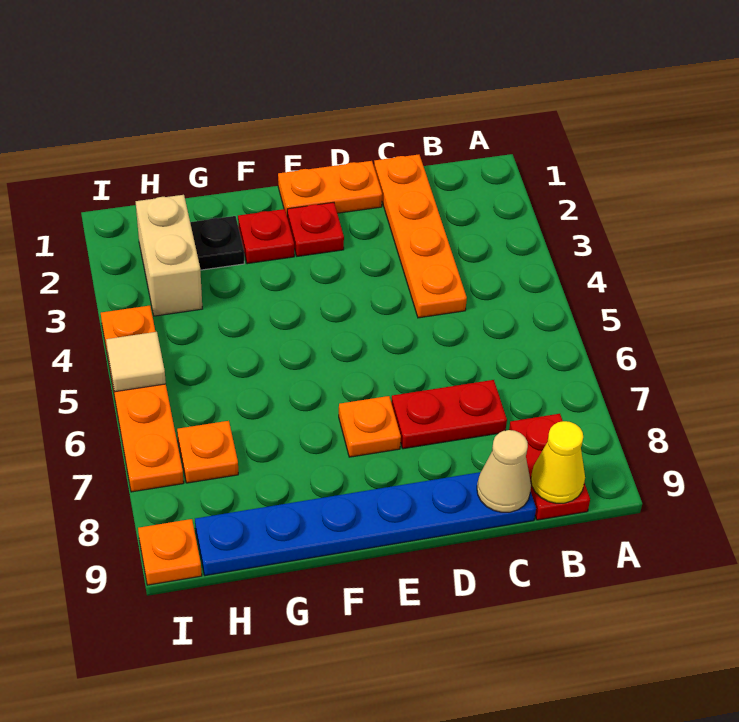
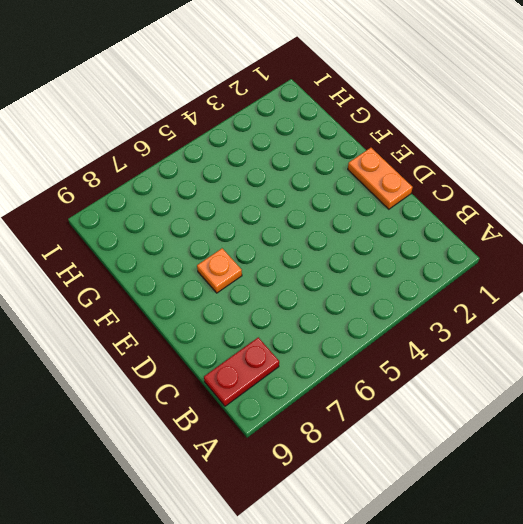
none -> orange 1x4 plate [374,154,467,318]
none -> red 1x2 plate [391,380,507,449]
none -> blue 1x6 plate [195,472,536,576]

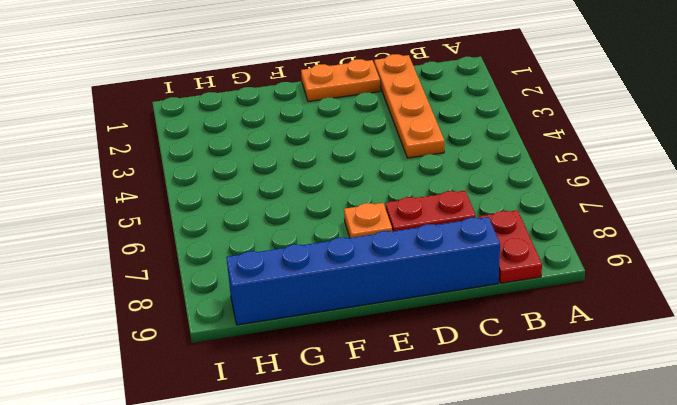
blue 1x6 brick [226,217,500,325] -> blue 1x6 plate [195,472,536,576]
none -> red 1x1 plate [287,202,344,256]
none -> red 1x1 plate [238,209,294,264]
none -> black 1x1 plate [190,216,244,270]

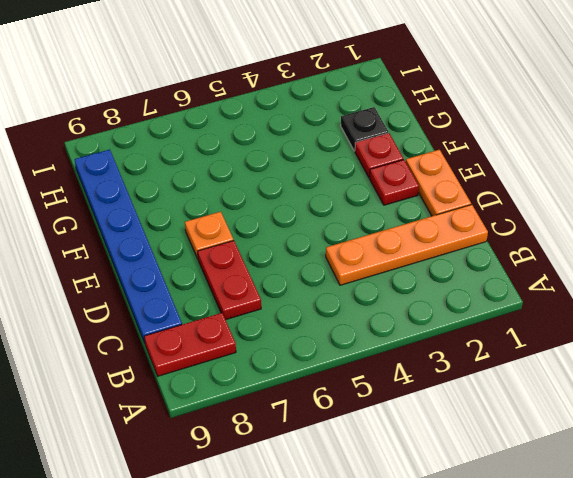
none -> tan 1x2 brick [136,195,202,316]
none -> orange 1x1 plate [177,421,238,483]
none -> orange 1x4 plate [101,306,184,492]

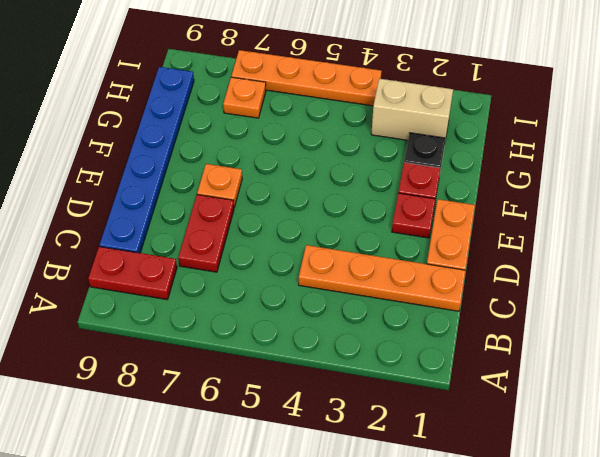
none -> orange 1x1 plate [138,519,202,585]
none -> yellow 1x1 cone [531,421,585,503]
none -> tan 1x1 cone [477,430,531,512]

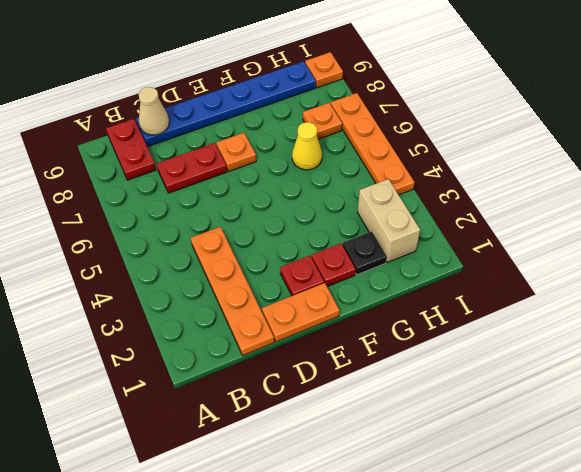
yellow 1x1 cone [292,122,322,170] -> yellow 1x1 cone moved to [531,421,585,503]
none -> tan 1x1 tile [106,332,166,392]

